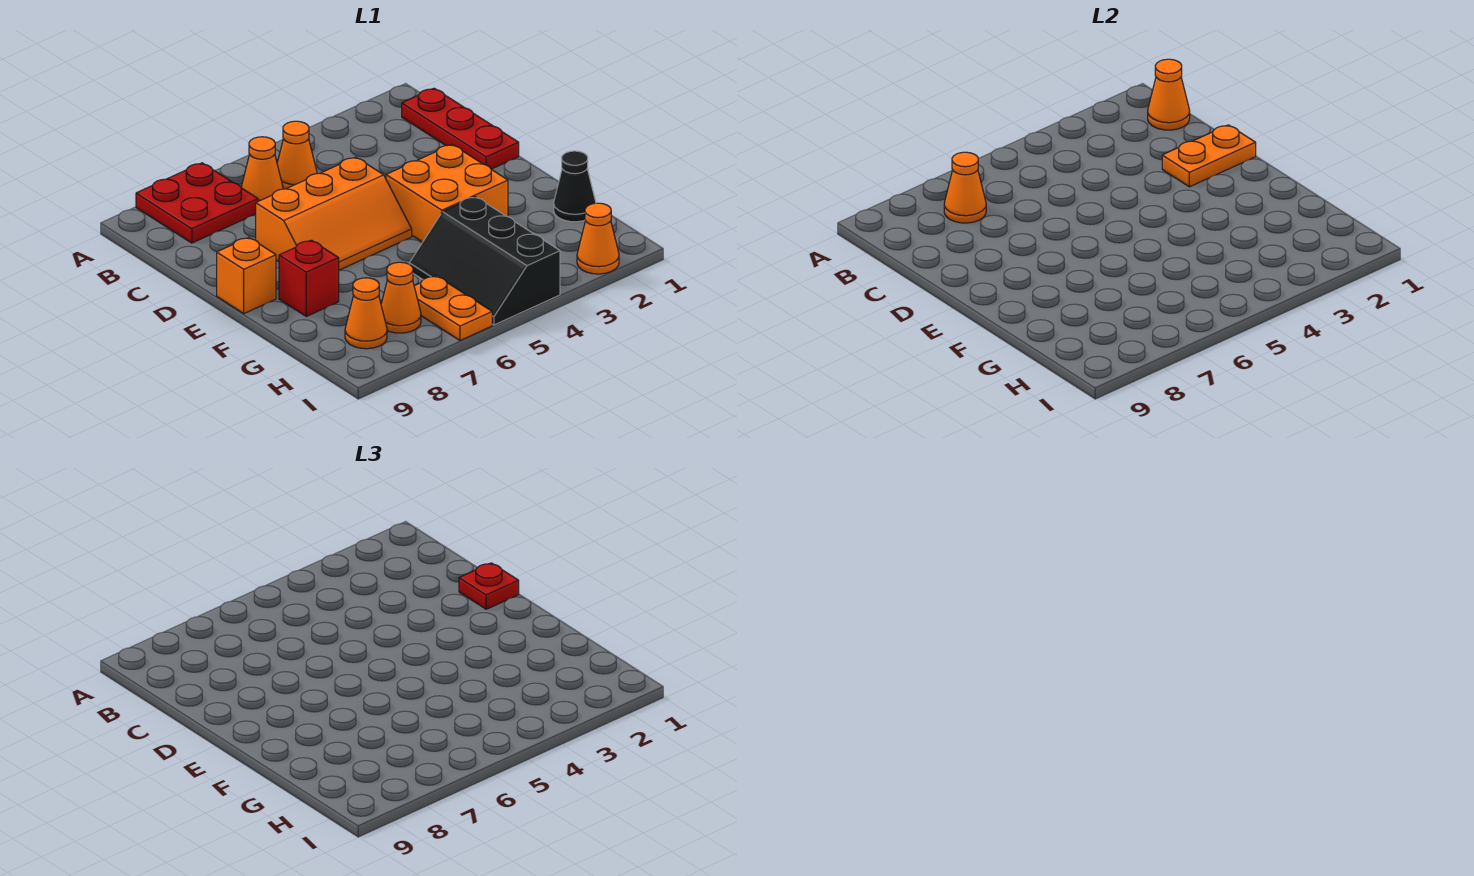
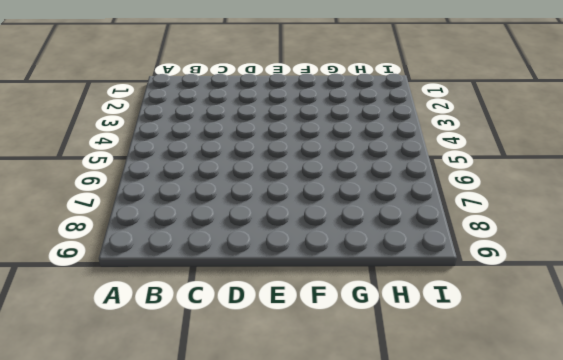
none -> red 2x2 plate [136,163,258,243]
none -> red 1x3 plate [402,88,519,169]
none -> orange 1x1 cone [277,121,317,189]

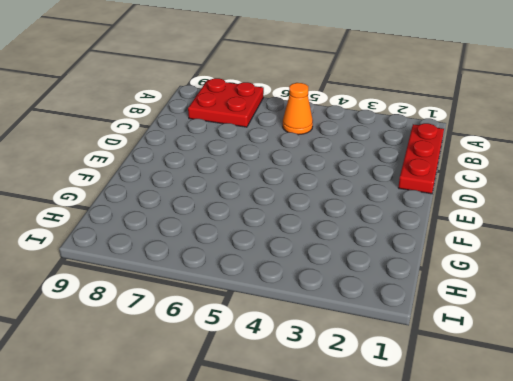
none -> orange 1x1 cone [241,137,283,201]
none -> orange 2x3 slope [256,157,412,270]
none -> orange 2x2 brick [386,145,508,242]

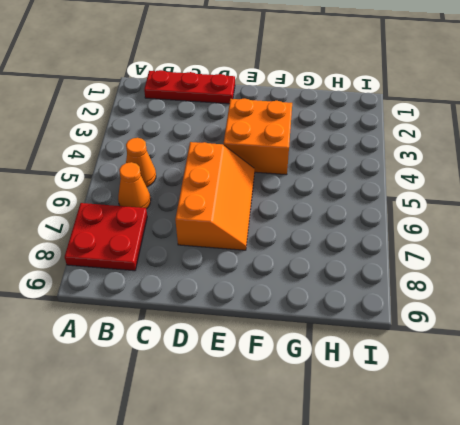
none -> orange 1x1 brick [217,237,276,314]
none -> red 1x1 brick [279,240,339,316]
none -> black 1x1 cone [554,151,596,222]

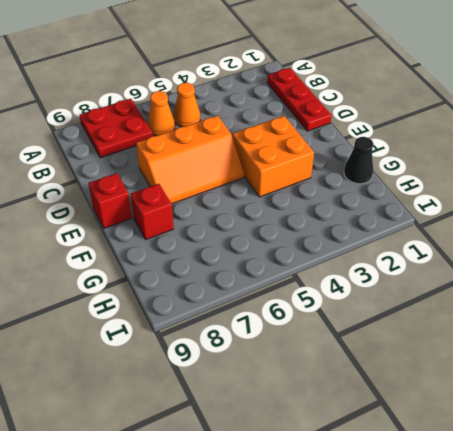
red 1x1 brick [88,173,132,228] -> orange 1x1 brick [217,237,276,314]
none -> black 2x3 slope [409,197,560,325]
none -> orange 1x2 plate [414,276,492,340]
none -> orange 1x1 cone [381,262,421,333]

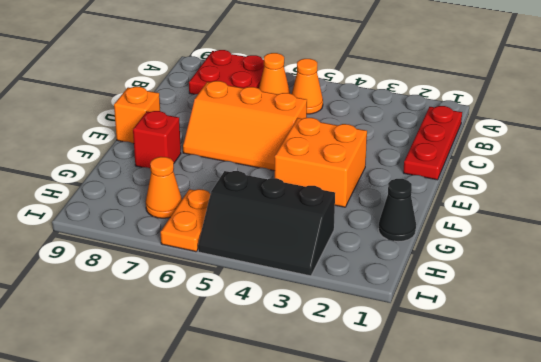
black 2x3 slope [198,171,335,276] -> black 2x3 slope turned to [409,197,560,325]
none -> orange 1x1 cone [345,278,387,349]
none -> orange 1x1 cone [577,203,619,274]
none -> orange 1x1 cone [1148,59,1190,130]

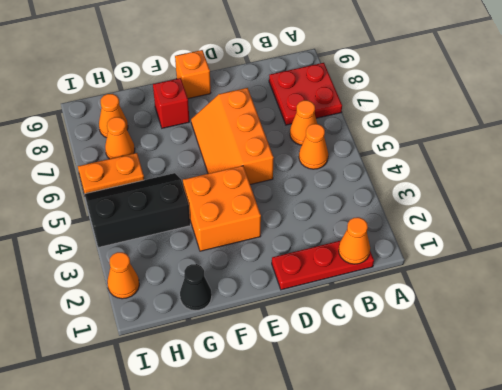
none -> orange 1x1 cone [944,152,986,223]
none -> orange 1x2 plate [1162,125,1256,187]
none -> red 1x1 plate [459,563,519,609]

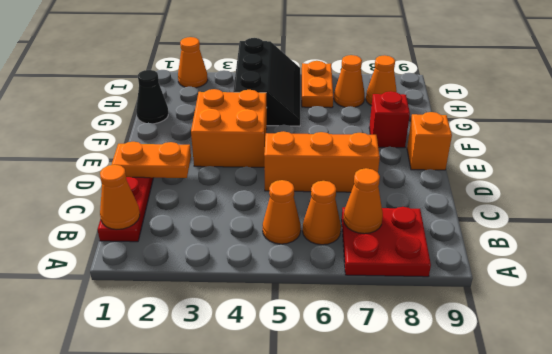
none -> red 1x1 plate [459,563,519,609]

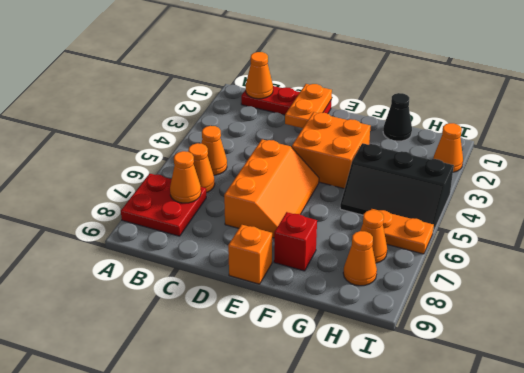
none -> red 1x1 plate [459,563,519,609]

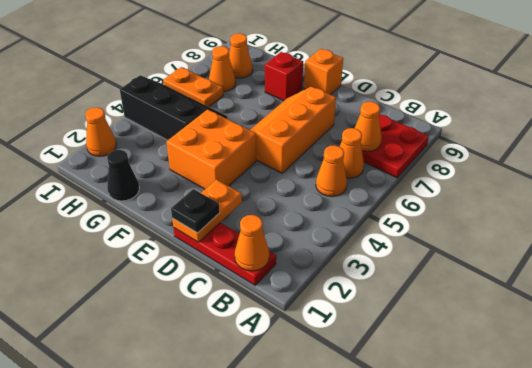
black 1x1 plate [171,189,220,233] -> red 1x1 plate [459,563,519,609]

